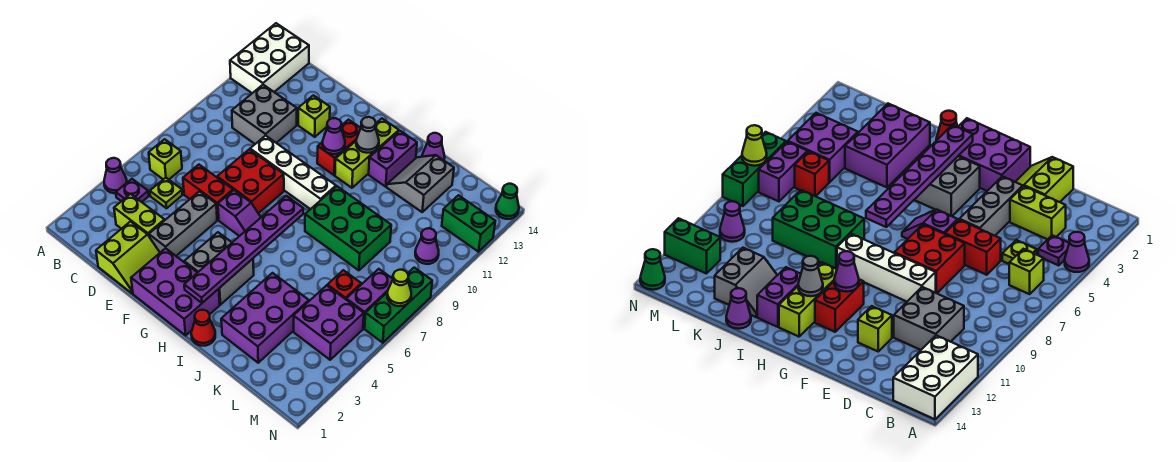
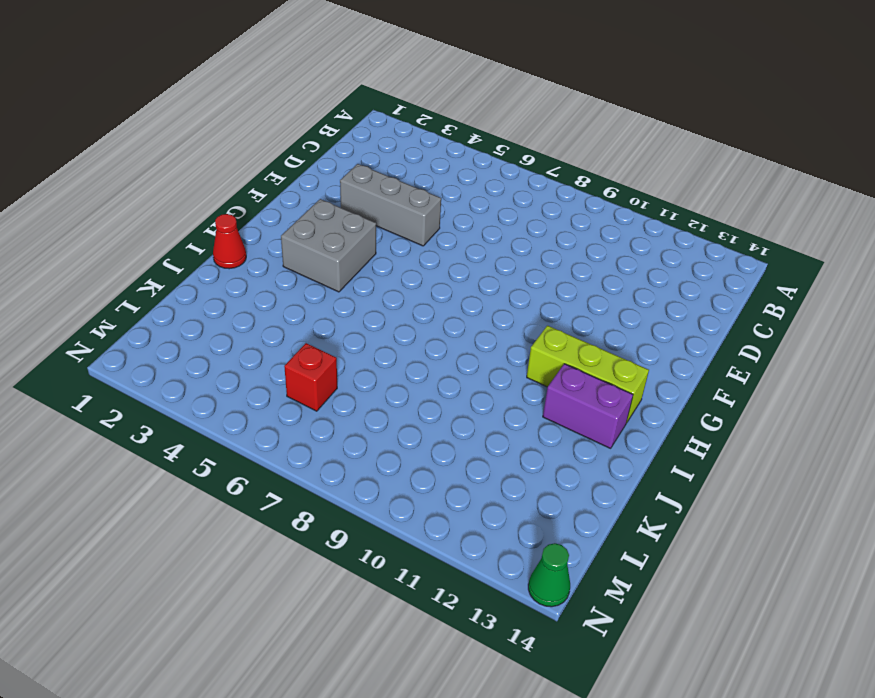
none -> purple 1x1 cone [104,158,127,193]
none -> white 2x3 brick [230,23,309,93]
none -> purple 1x1 plate [116,179,149,202]
none -> lime 1x1 brick [149,139,182,179]

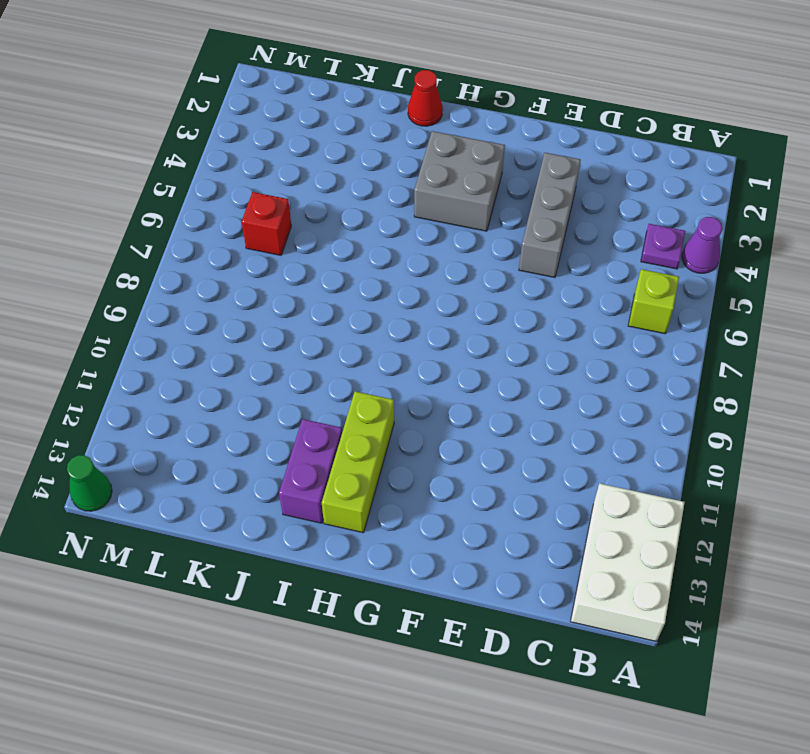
none -> lime 1x2 brick [114,194,165,236]
none -> lime 1x1 plate [150,178,183,208]
none -> grey 2x2 brick [232,85,297,144]
none -> lime 2x2 slope [96,222,160,294]

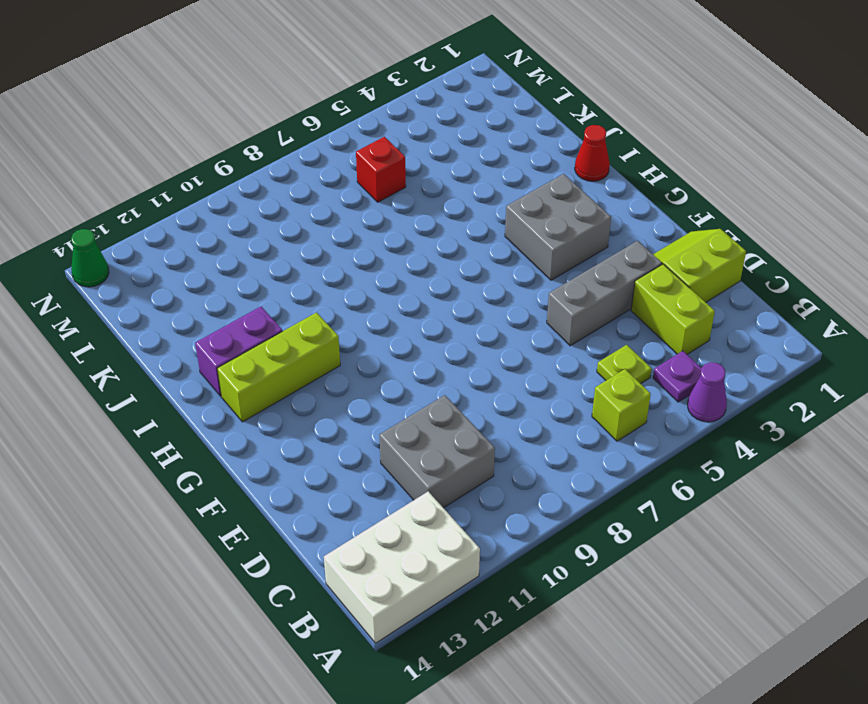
none -> red 1x2 brick [183,165,233,220]
none -> red 2x2 brick [217,149,284,213]
none -> white 1x4 brick [250,136,336,209]
none -> lime 1x1 brick [298,95,330,137]

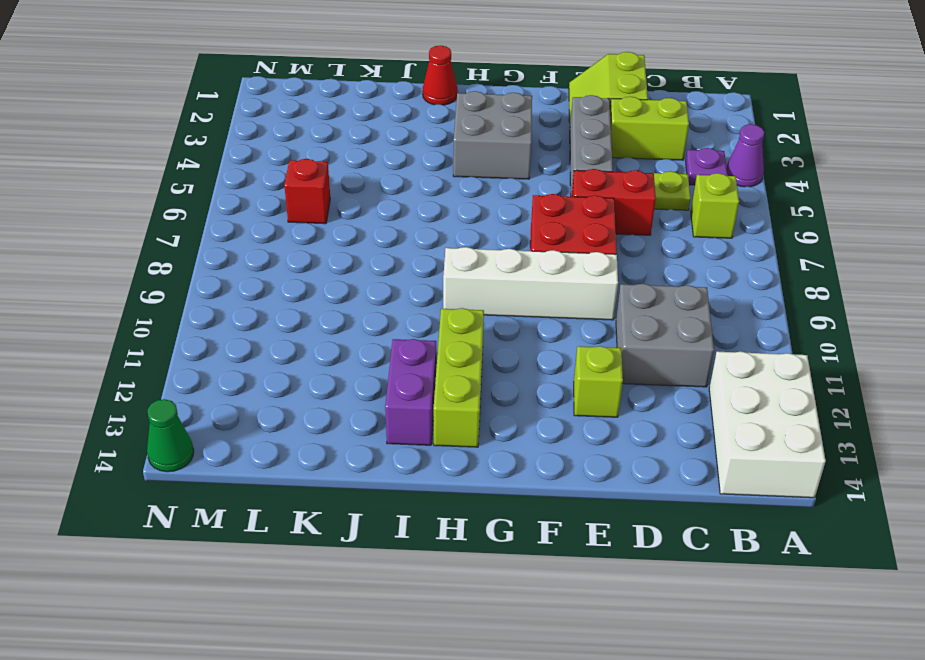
none -> purple 2x3 brick [131,248,220,335]
none -> purple 1x2 slope [218,190,261,236]
none -> red 1x2 brick [317,120,361,175]
none -> green 2x3 brick [305,186,391,270]

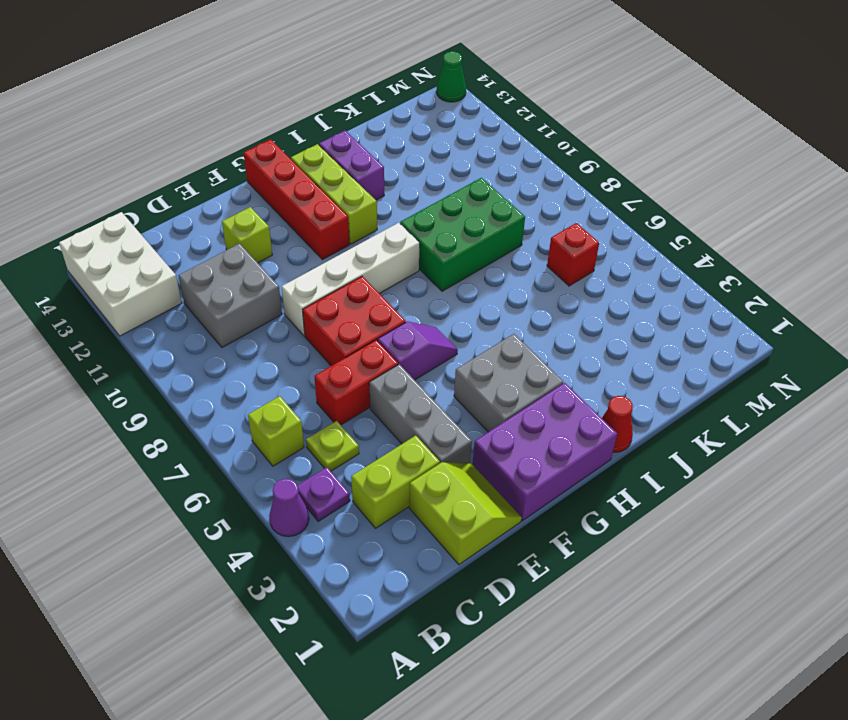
red 1x4 brick [244,139,349,260] -> red 1x2 brick [317,120,361,175]
none -> purple 2x3 brick [221,273,309,363]
none -> grey 2x2 slope [387,155,454,212]
none -> purple 1x1 cone [422,133,445,160]
none -> purple 2x2 brick [294,285,364,360]

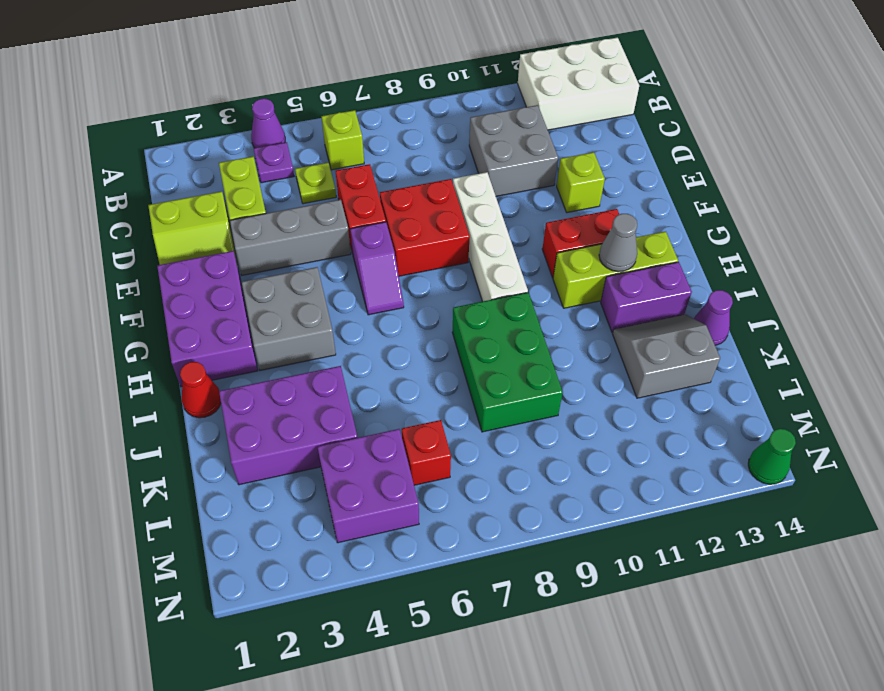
none -> purple 1x2 brick [346,269,393,328]
none -> purple 1x1 cone [415,228,439,264]
none -> green 1x2 brick [442,195,495,252]
none -> green 1x3 brick [365,268,432,343]

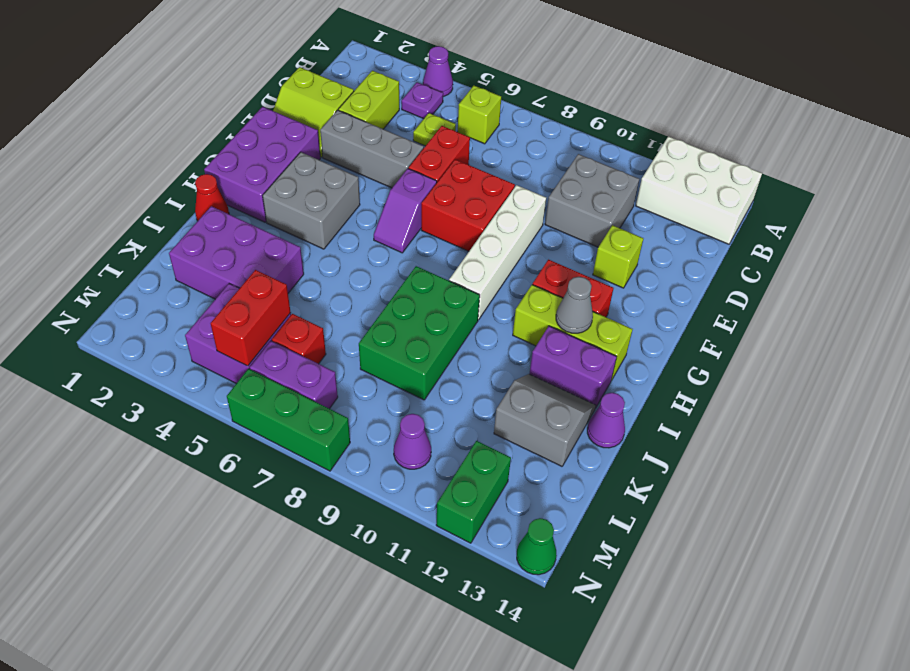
red 1x2 brick [211,270,291,366] -> none
none -> purple 1x1 cone [322,118,345,154]
none -> purple 1x6 plate [184,196,303,303]
none -> lime 1x1 cone [387,270,411,306]

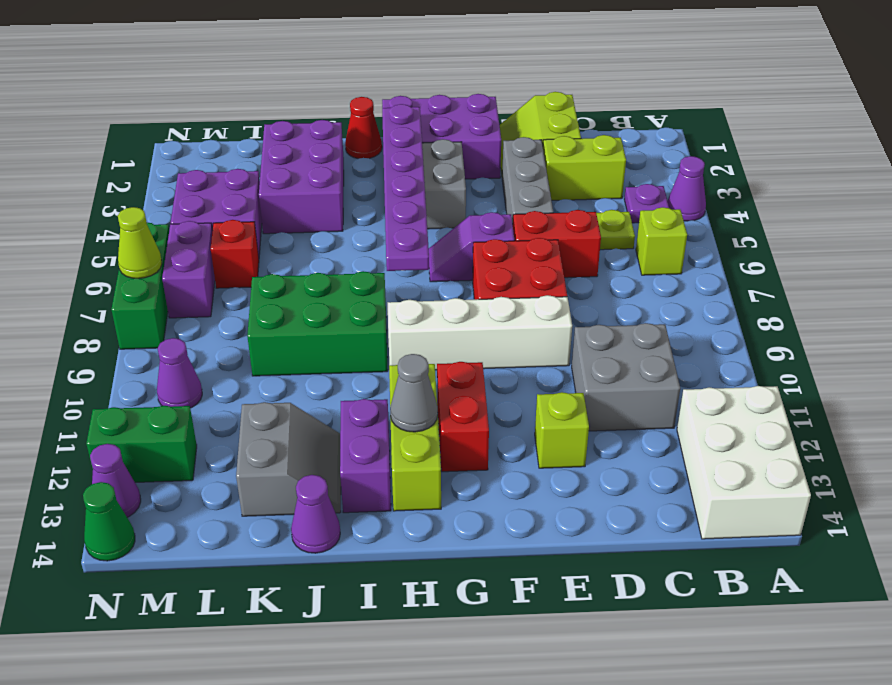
purple 1x1 cone [90,444,141,517] -> purple 1x1 cone moved to [322,118,345,154]

